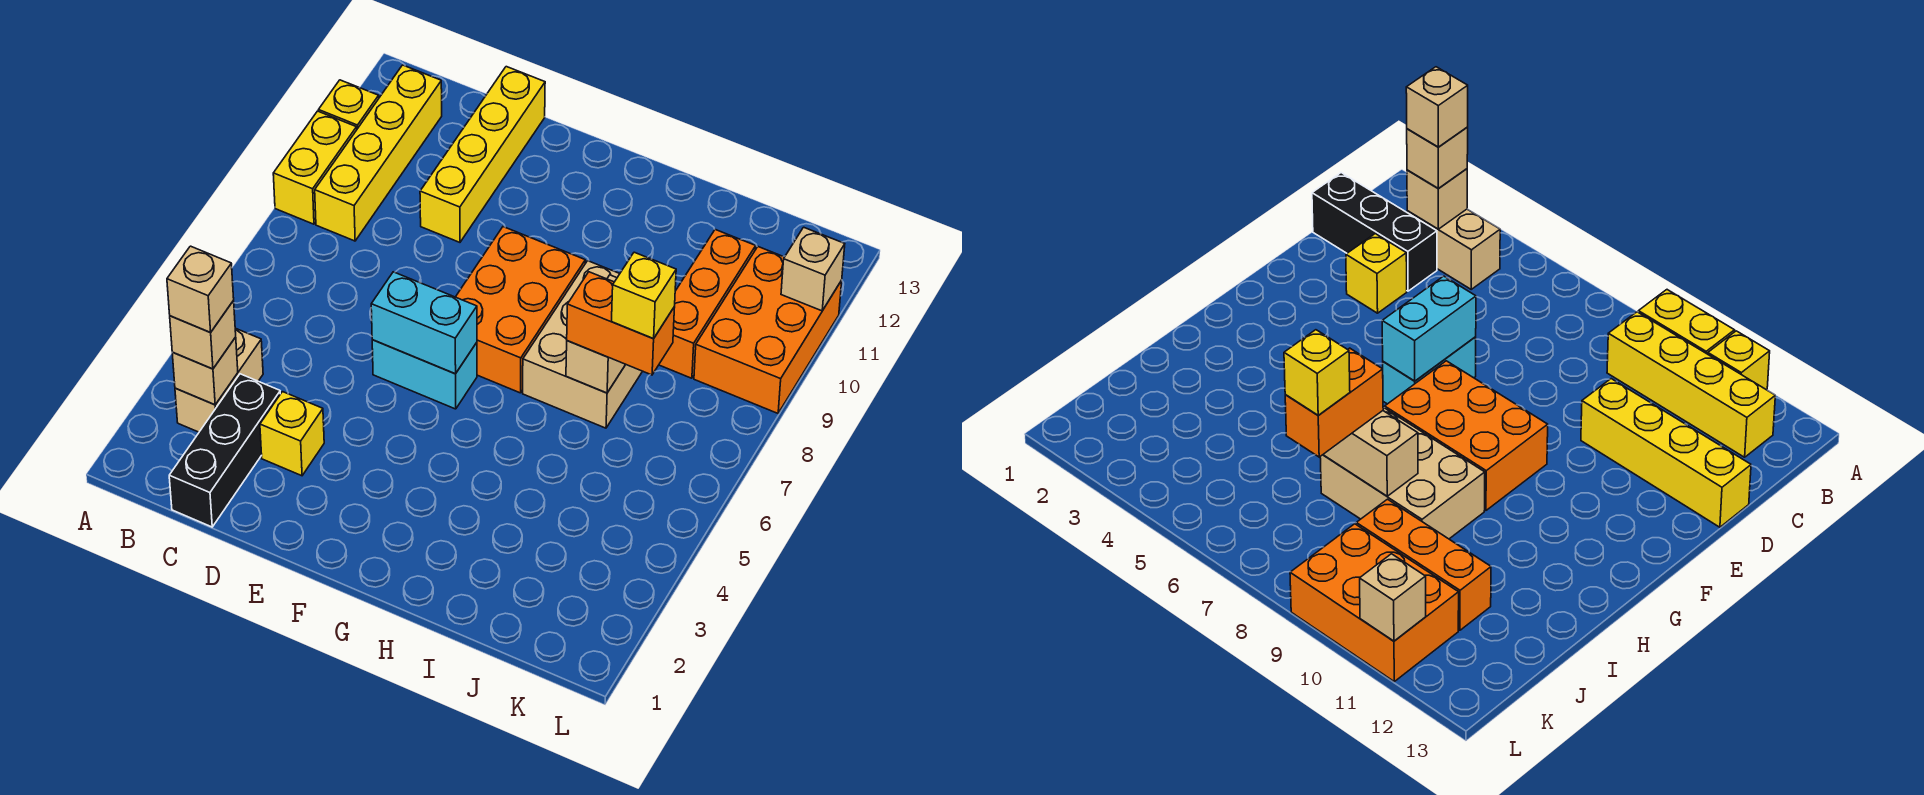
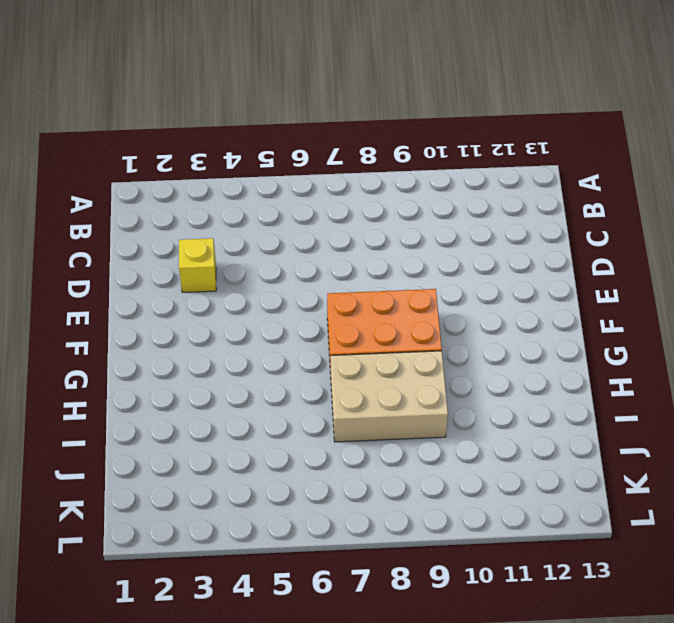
none -> yellow 1x2 brick [273,111,357,224]
none -> yellow 1x1 brick [319,80,379,129]
none -> tan 1x2 brick [175,328,263,432]

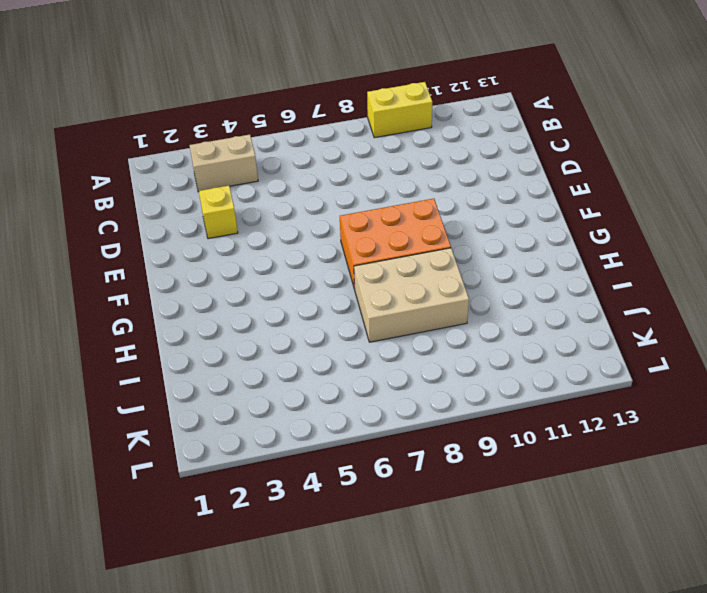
none -> yellow 1x1 brick [319,80,379,129]
none -> yellow 1x4 brick [315,65,442,241]
none -> black 1x3 brick [169,374,280,527]

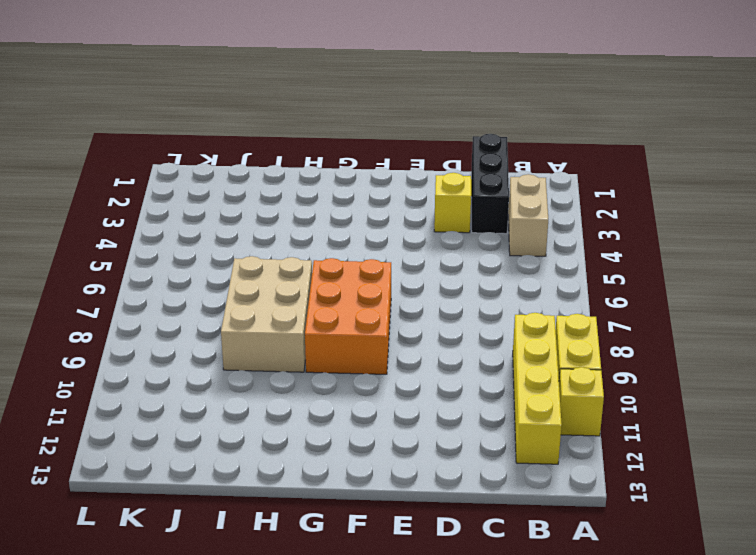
none -> yellow 1x4 brick [420,67,545,242]
none -> cyan 1x2 brick [372,340,477,409]
none -> orange 1x3 brick [659,230,756,378]

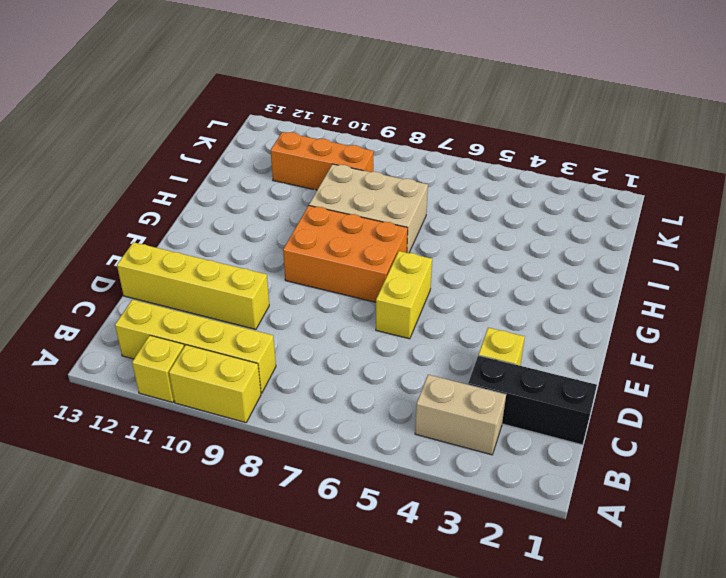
yellow 1x2 brick [376,251,432,339] -> cyan 1x2 brick [372,340,477,409]
none -> orange 2x3 brick [694,247,842,413]
none -> tan 1x1 brick [172,337,238,405]
none -> cyan 1x2 brick [371,272,477,374]

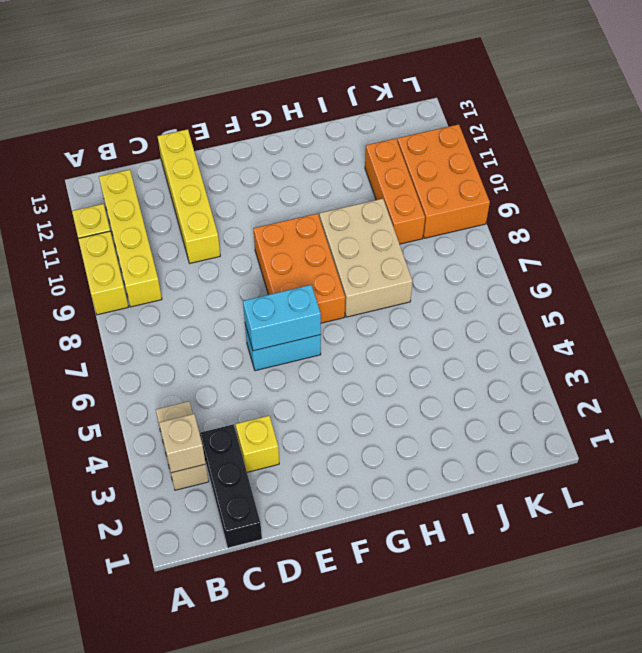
none -> tan 1x2 brick [566,275,626,393]
none -> tan 1x1 brick [781,227,845,311]
none -> tan 1x1 brick [170,301,236,369]

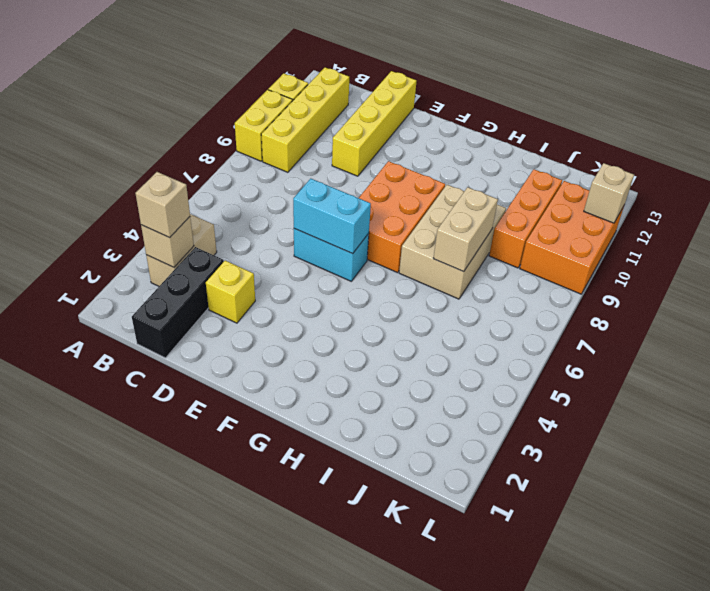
none -> orange 1x2 brick [567,272,675,375]
none -> tan 1x1 brick [167,246,234,333]
none -> yellow 1x1 brick [612,252,676,339]

